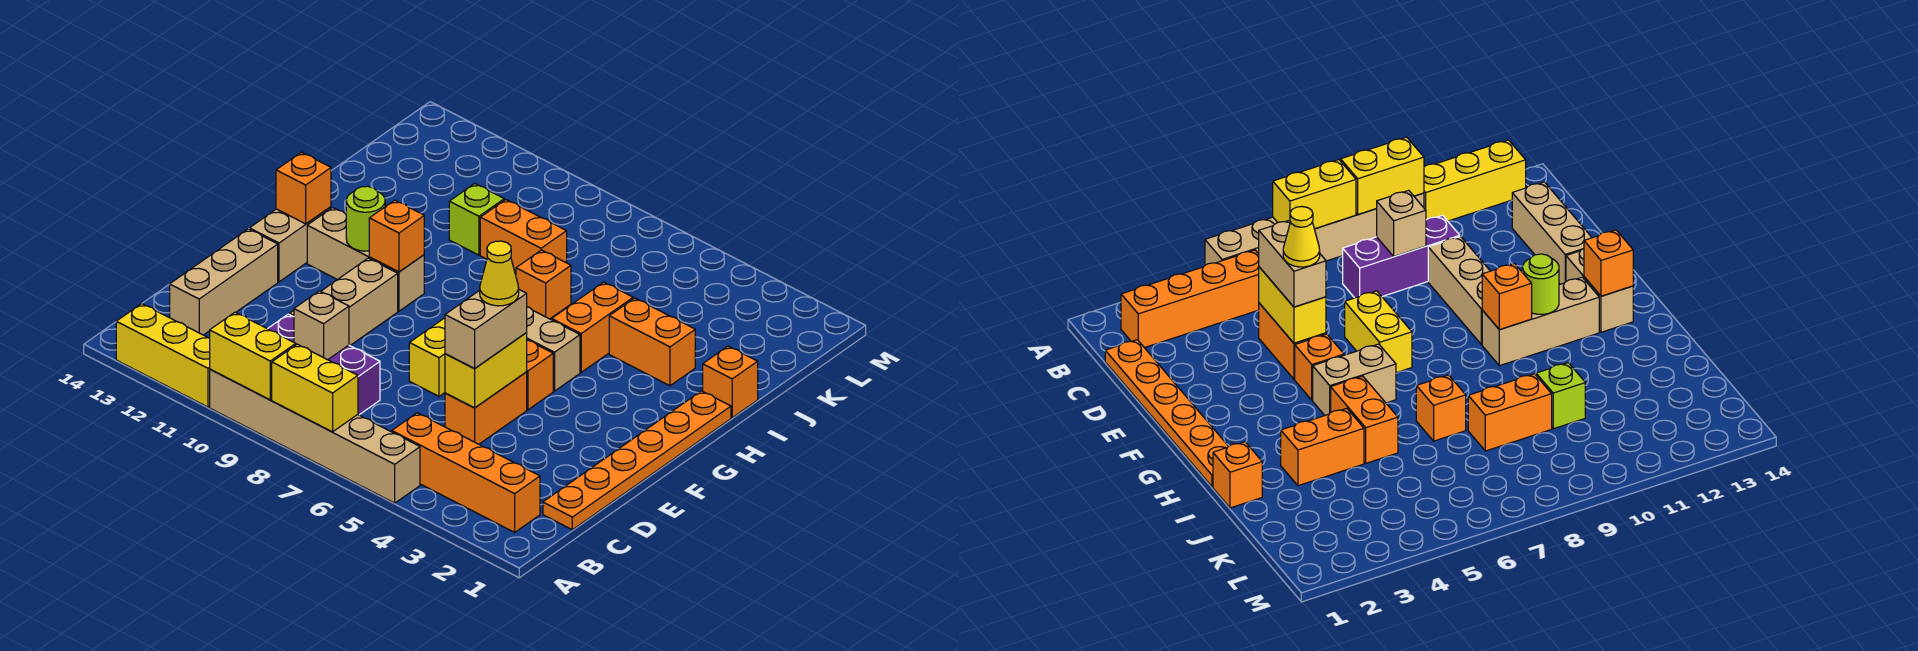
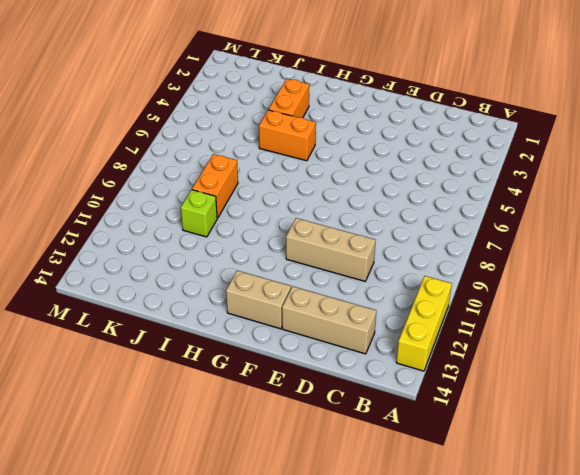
none -> tan 1x6 brick [210,369,420,503]
none -> orange 1x4 brick [392,413,540,532]
none -> orange 1x6 plate [543,391,731,530]

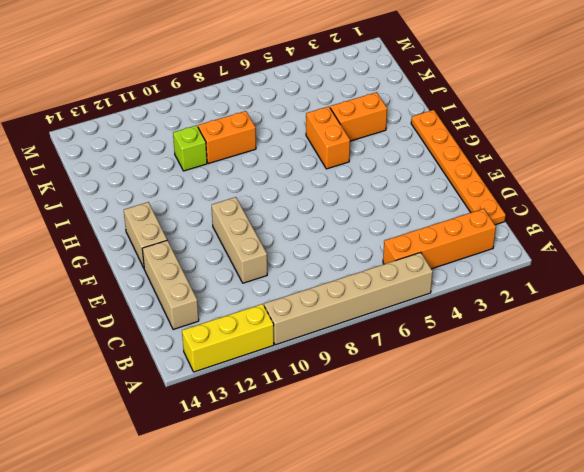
none -> purple 1x3 brick [268,314,380,415]
none -> orange 1x2 brick [445,372,527,444]
none -> yellow 1x2 brick [409,318,445,396]

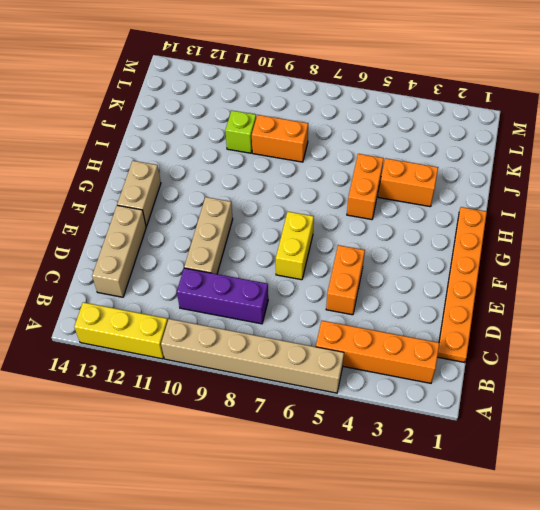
none -> orange 1x1 brick [527,340,553,410]
none -> tan 1x2 brick [526,307,580,391]
none -> tan 1x3 brick [307,208,424,311]

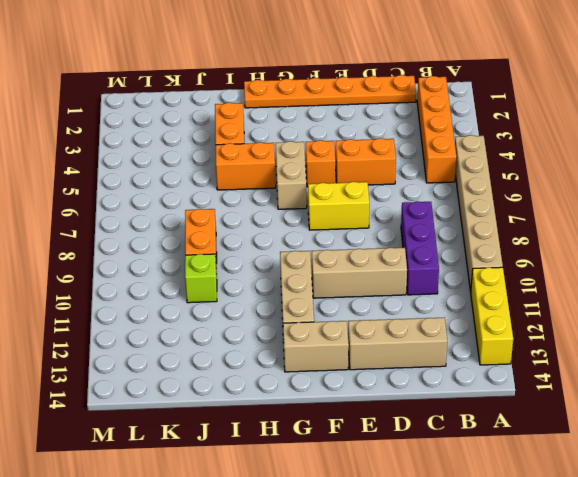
none -> orange 1x1 brick [703,346,758,418]
none -> orange 1x1 brick [516,250,571,319]
none -> yellow 1x2 brick [272,344,358,432]

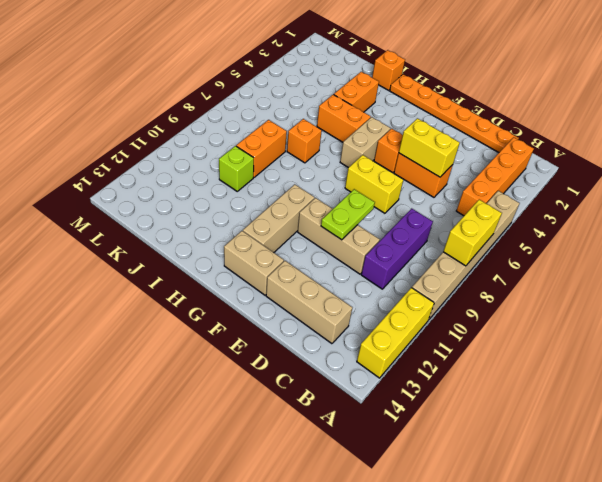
lime 1x2 plate [321,189,375,240] -> none
none -> yellow 1x2 brick [210,312,296,400]
none -> tan 1x1 brick [294,291,349,360]
none -> orange 1x1 brick [369,200,424,272]

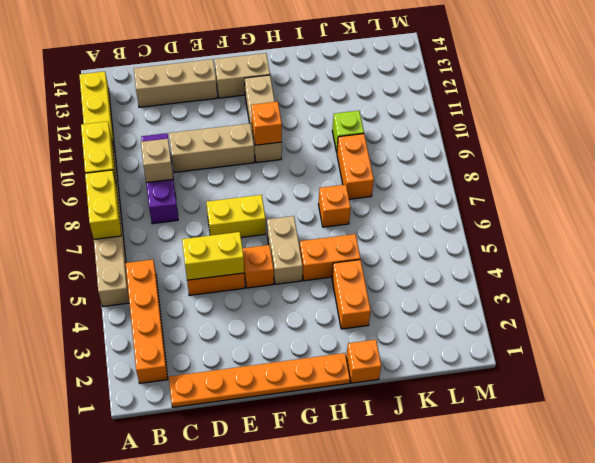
none -> lime 1x1 round brick [346,186,385,251]
none -> orange 1x1 brick [276,152,331,224]
none -> tan 1x2 brick [445,290,527,369]

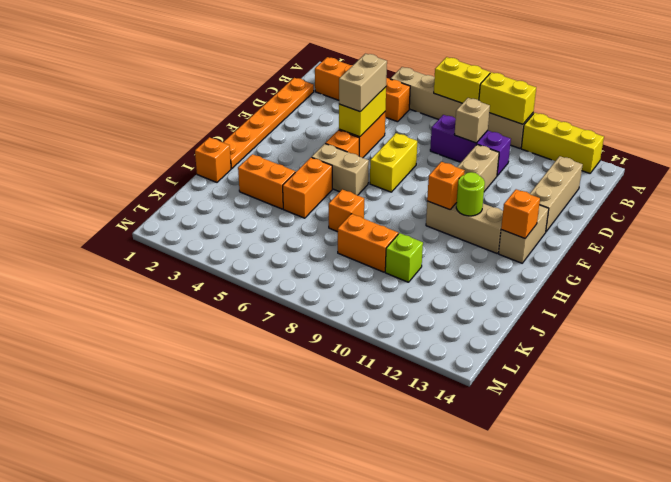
none -> yellow 1x1 cone [480,241,519,306]

